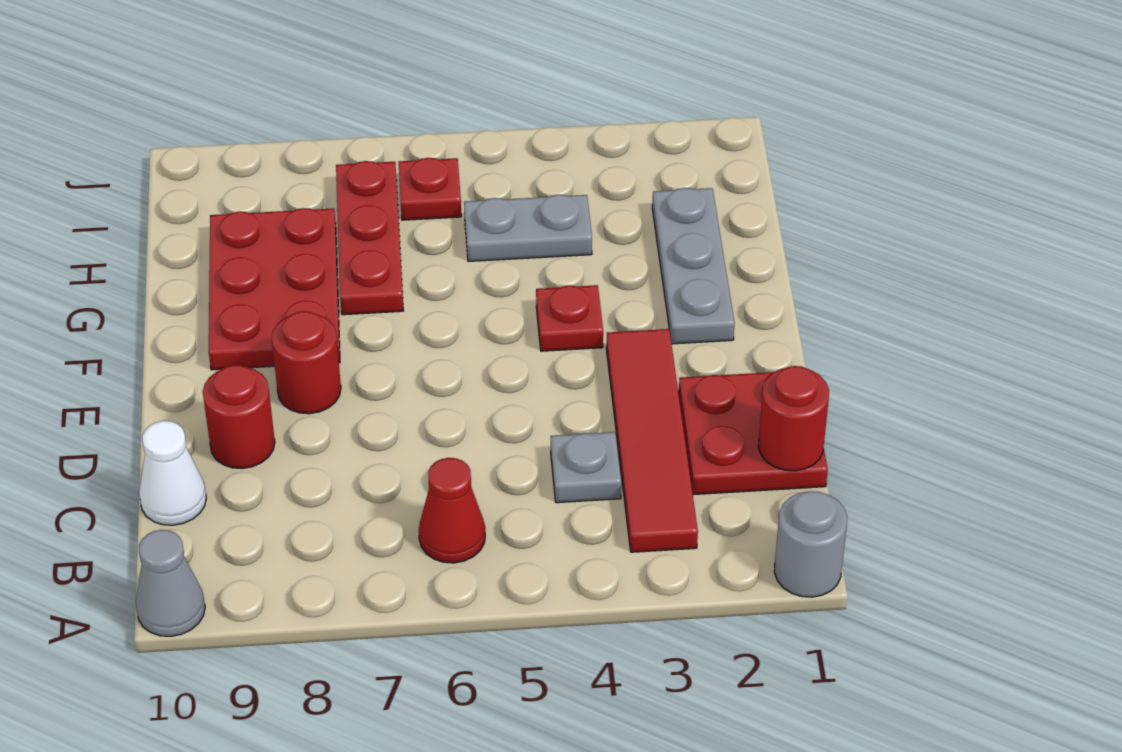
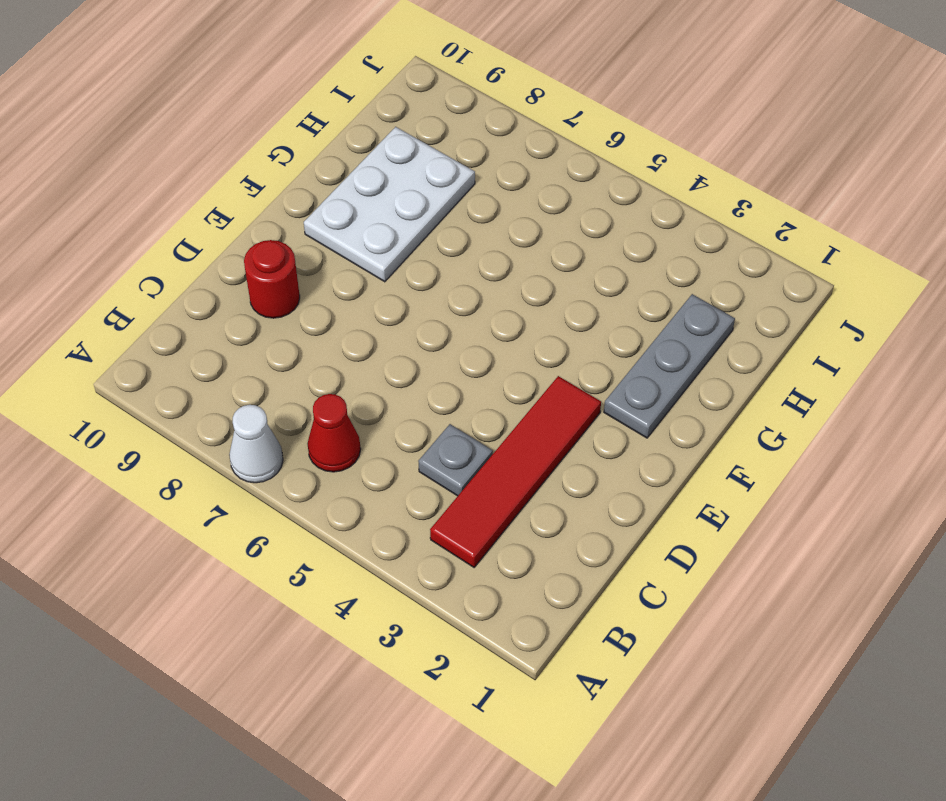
white 1x1 cone [229,405,283,483] -> white 1x1 cone moved to [139,421,206,525]
white 2x3 plate [304,127,475,282] -> red 2x3 plate [209,208,340,370]
none -> grey 1x1 round brick [774,491,847,597]
none -> grey 1x1 cone [136,530,205,636]
none -> red 2x2 plate [679,372,828,495]

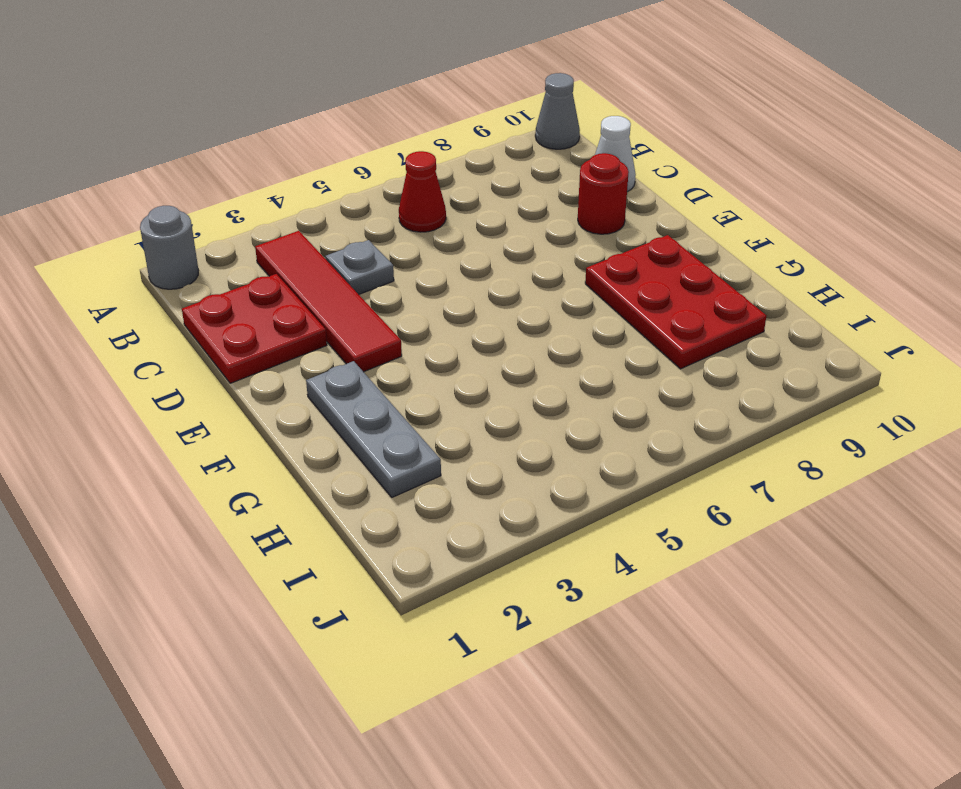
none -> red 1x1 round brick [272,311,341,414]
none -> red 1x1 plate [536,285,603,351]
none -> red 1x3 plate [336,161,404,315]

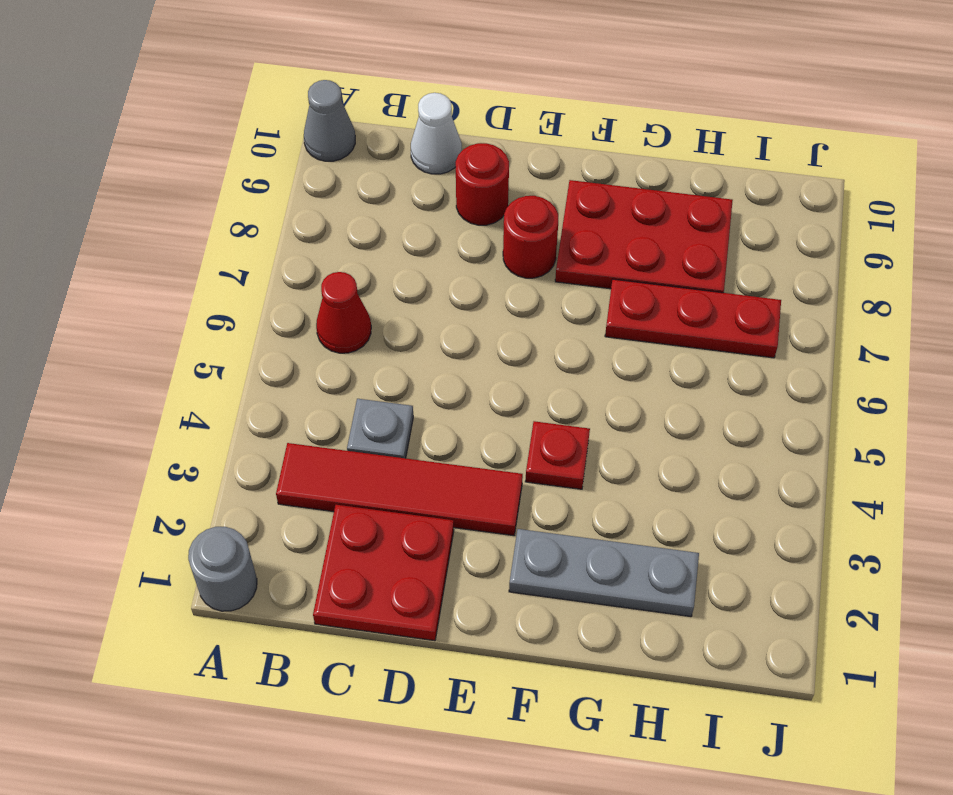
none -> grey 1x2 plate [464,195,592,261]
none -> red 1x1 plate [398,158,461,220]
none -> red 1x1 round brick [758,366,829,471]

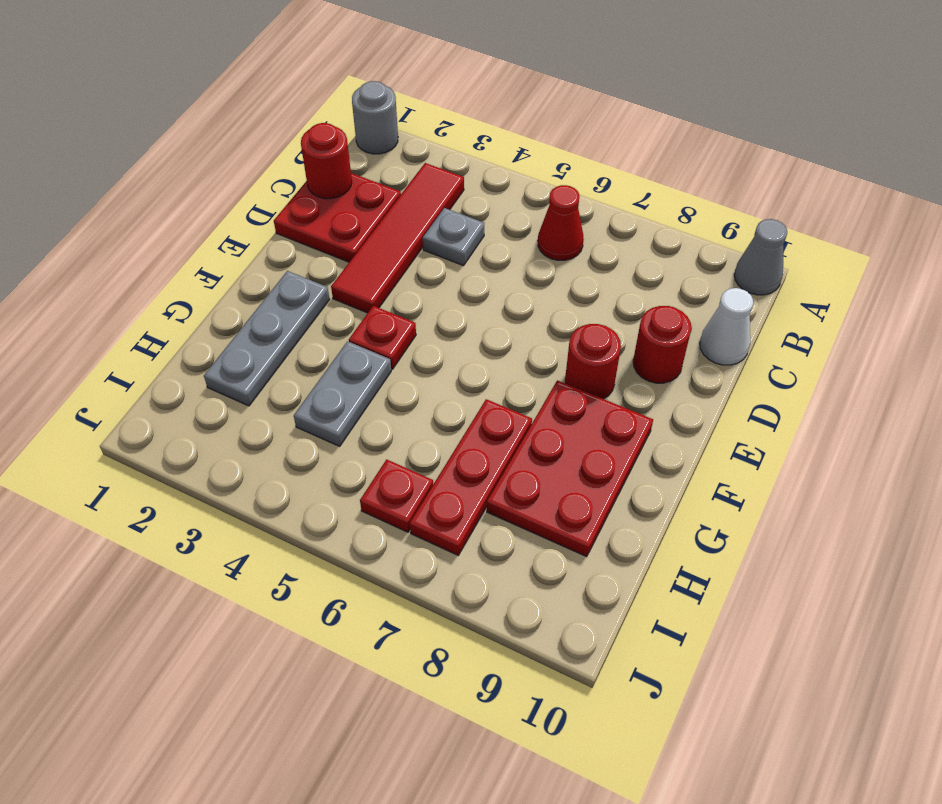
grey 1x2 plate [294,341,391,446] -> grey 1x2 plate turned to [464,195,592,261]

